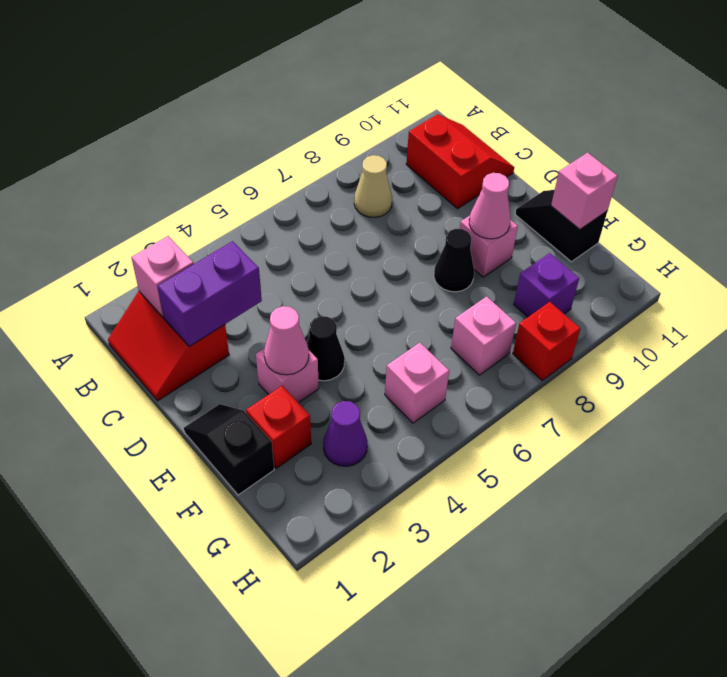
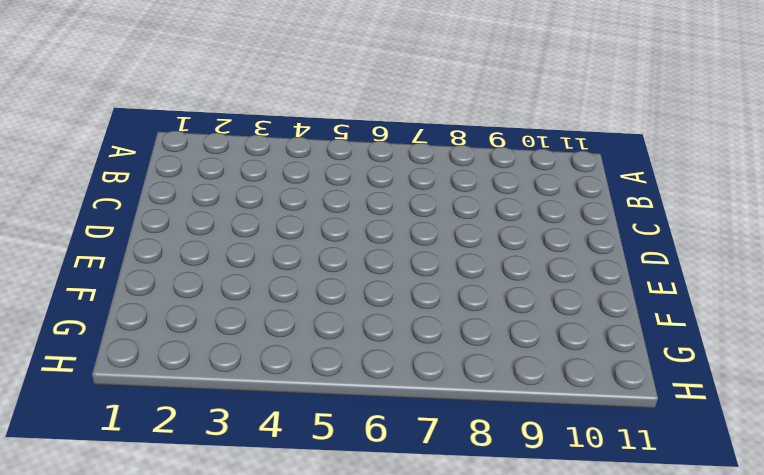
none -> red 2x2 slope [108,291,229,401]
none -> tan 1x1 cone [354,155,392,217]
none -> red 2x2 slope [406,114,514,209]

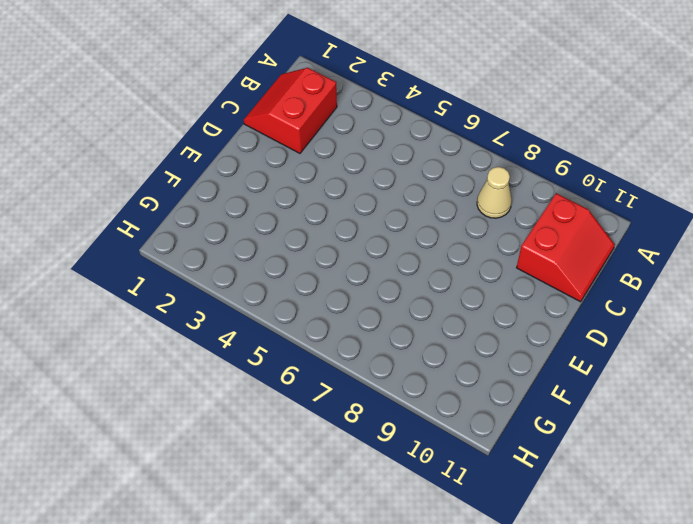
none -> black 1x2 slope [184,404,274,495]
none -> pink 1x1 brick [256,348,319,403]
none -> black 1x1 cone [307,316,345,381]

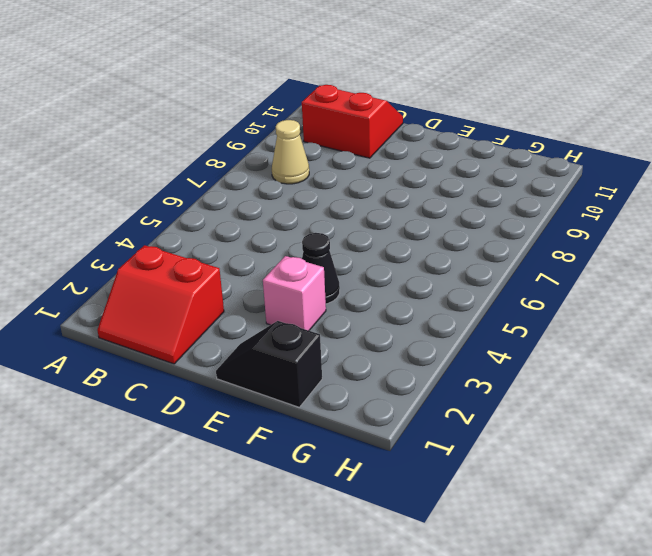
none -> black 1x1 cone [434,229,474,292]
none -> pink 1x1 brick [460,216,518,277]
none -> black 1x2 slope [515,190,607,262]

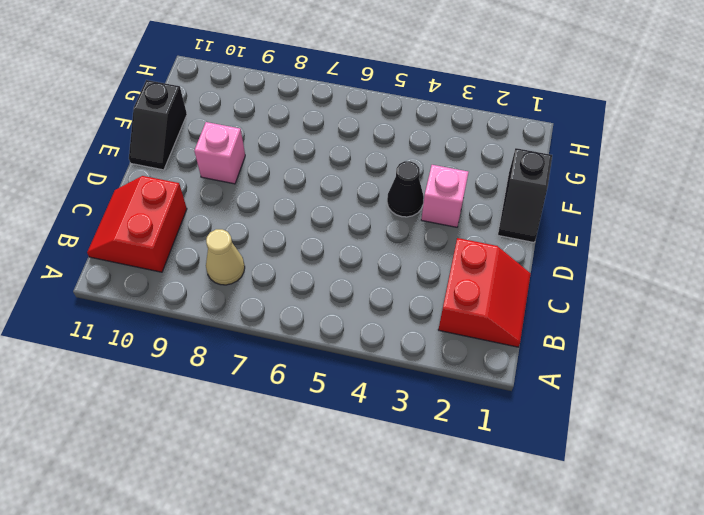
none -> black 1x1 cone [434,229,474,292]
none -> red 1x1 brick [246,386,311,468]
none -> purple 1x1 cone [323,401,368,466]

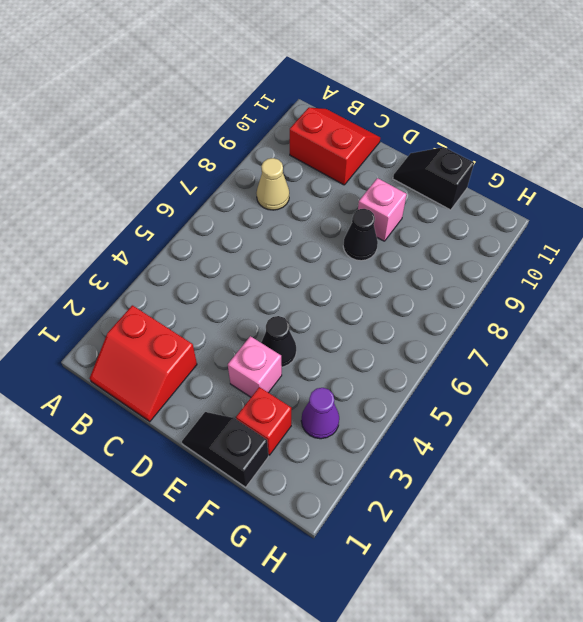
none -> pink 1x1 brick [385,343,449,423]
none -> pink 1x1 brick [451,296,516,375]
none -> purple 1x1 brick [514,253,579,317]

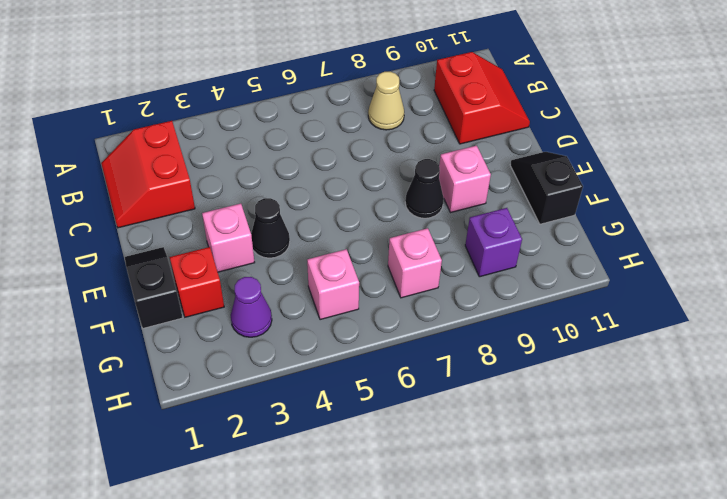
none -> red 1x1 brick [513,302,580,380]
none -> pink 1x1 brick [131,236,194,317]
none -> purple 1x2 brick [158,241,262,347]

